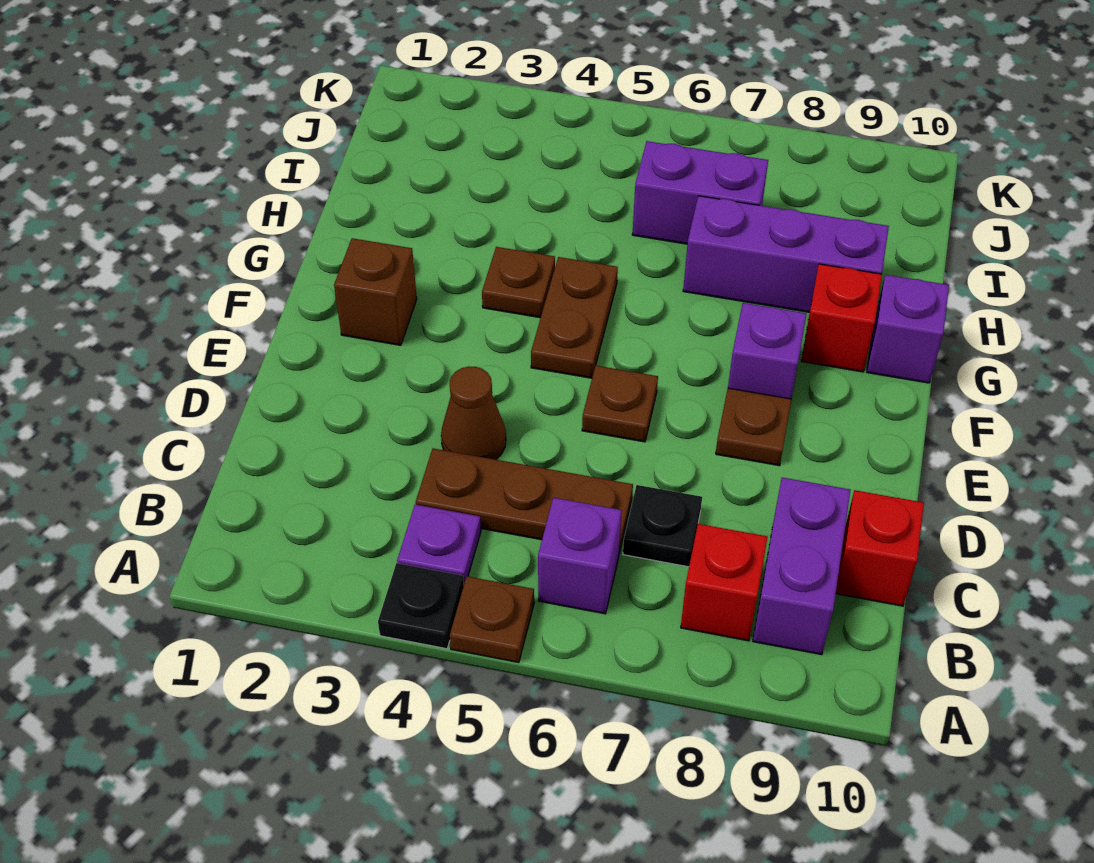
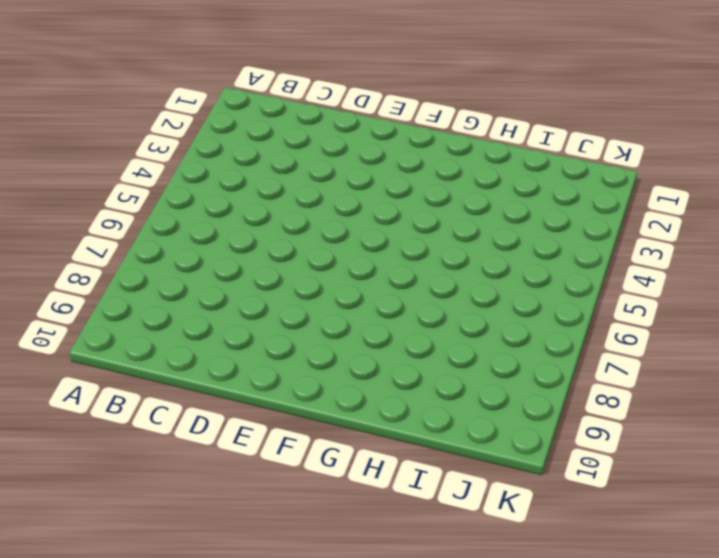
none -> black 1x1 plate [378,563,464,649]
none -> brown 1x1 plate [450,576,534,663]
none -> purple 1x1 plate [397,504,481,583]

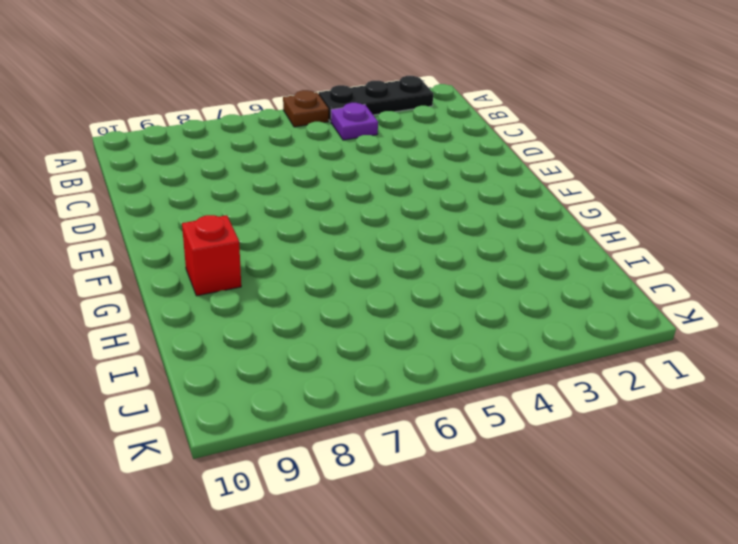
black 1x3 plate [319,76,434,121] -> black 1x1 plate [378,563,464,649]
none -> purple 1x1 brick [538,498,622,614]
none -> red 1x1 brick [681,524,768,641]
none -> purple 1x2 brick [753,477,851,655]

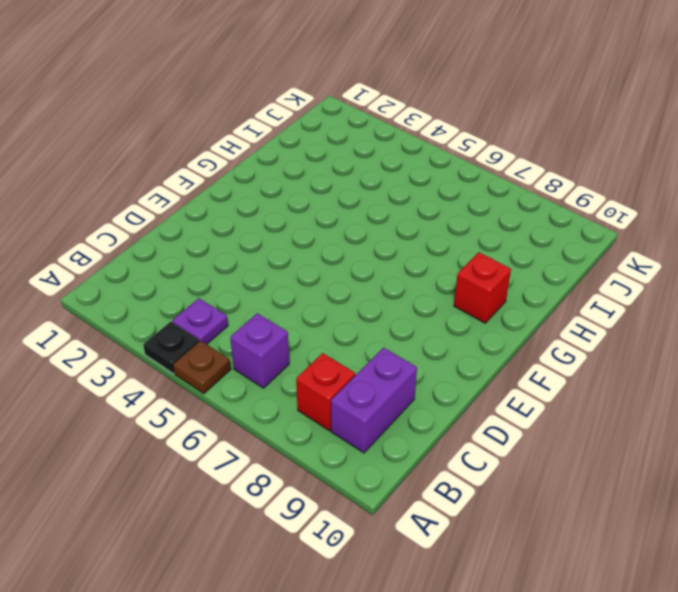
none -> brown 1x3 plate [416,448,633,554]
none -> black 1x1 plate [623,485,702,567]
none -> red 1x1 brick [836,490,924,606]

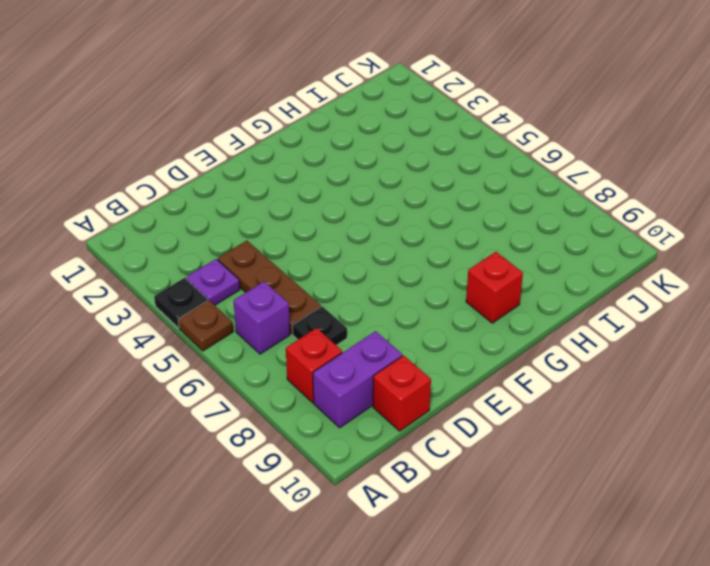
none -> brown 1x1 cone [441,366,506,460]
none -> brown 1x1 plate [582,366,658,442]
none -> brown 1x1 plate [716,388,791,466]

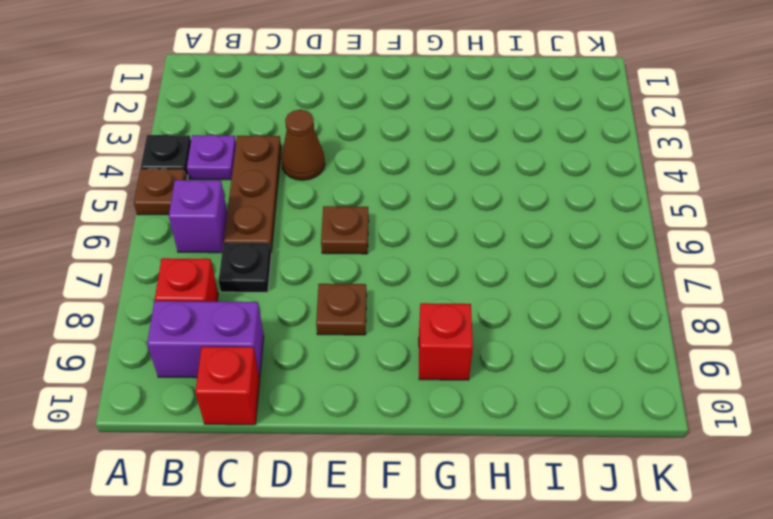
none -> brown 1x1 brick [334,238,417,345]
none -> brown 1x2 plate [531,257,618,378]
none -> purple 1x1 brick [728,303,807,399]

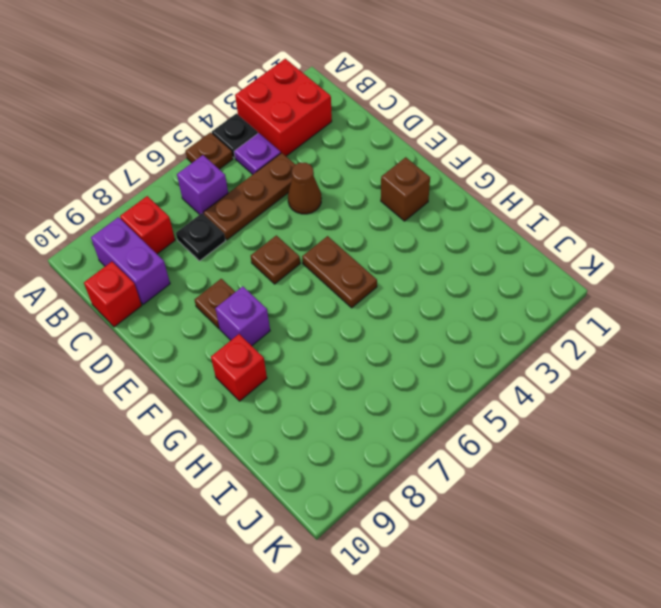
red 2x2 brick [235,59,332,156] -> none
none -> brown 1x1 plate [482,247,555,318]
none -> purple 1x1 brick [867,275,949,383]
none -> purple 1x3 brick [683,196,889,312]

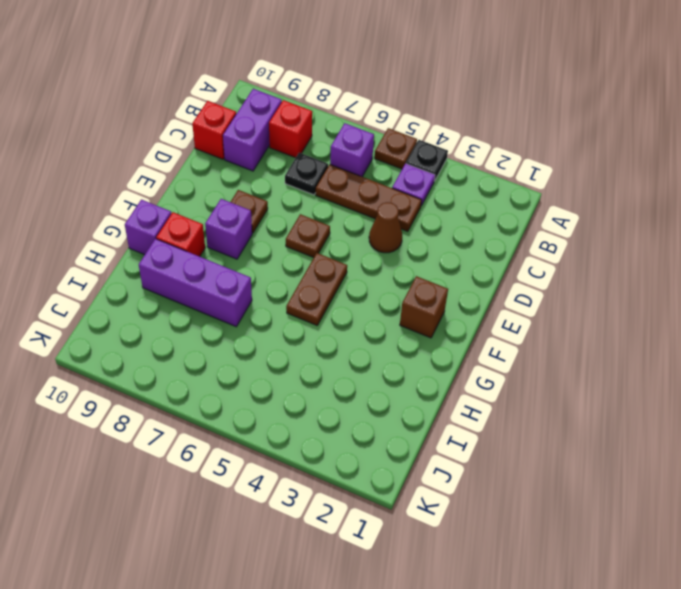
none -> brown 1x1 plate [482,247,555,318]
none -> purple 1x2 brick [632,141,768,244]

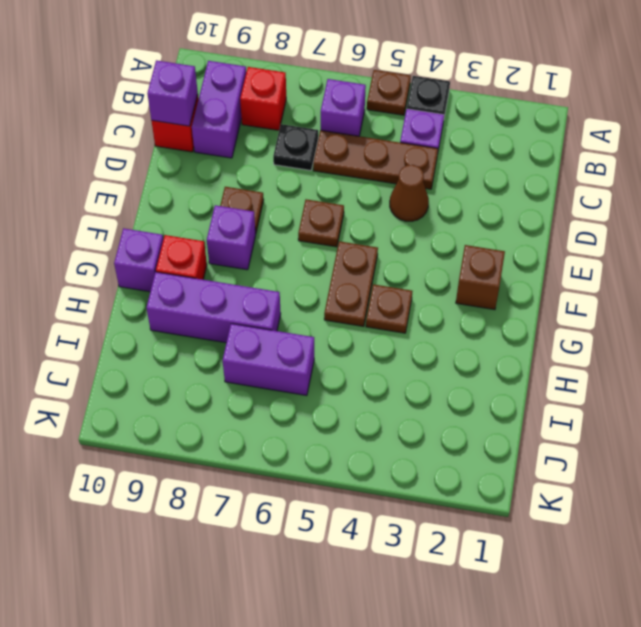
purple 1x1 brick [147,60,198,126] -> none

